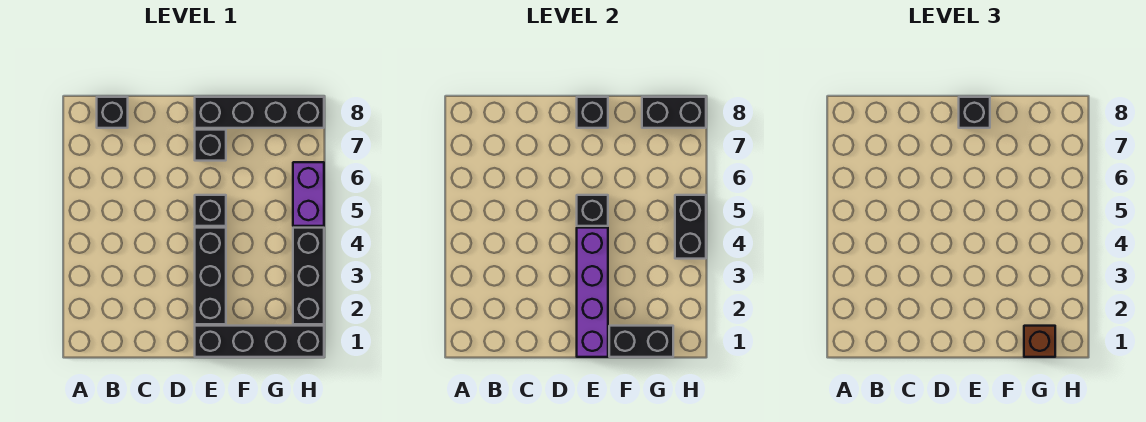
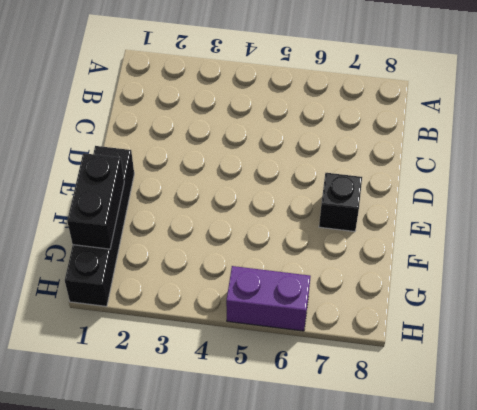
none -> black 1x1 brick [97,97,128,128]
none -> black 1x3 brick [195,228,226,324]
none -> black 1x1 brick [195,195,226,226]

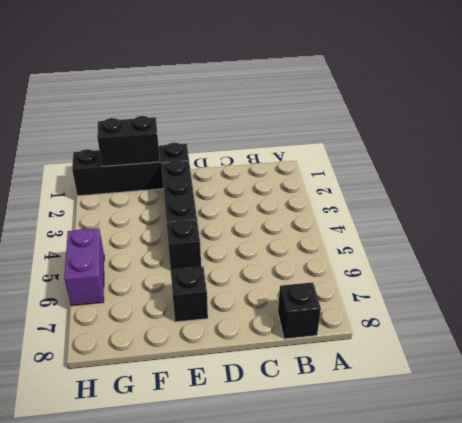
none -> black 1x4 brick [195,97,324,128]
none -> black 1x3 brick [293,228,324,324]
none -> purple 1x4 brick [577,228,608,357]

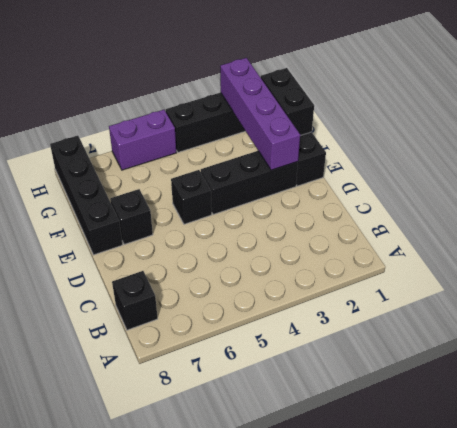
purple 1x4 brick [220,58,300,170] -> purple 1x4 brick turned to [577,228,608,357]
none -> black 1x1 brick [577,195,608,226]
none -> black 1x1 brick [577,97,608,128]
none -> black 1x2 brick [642,97,706,128]

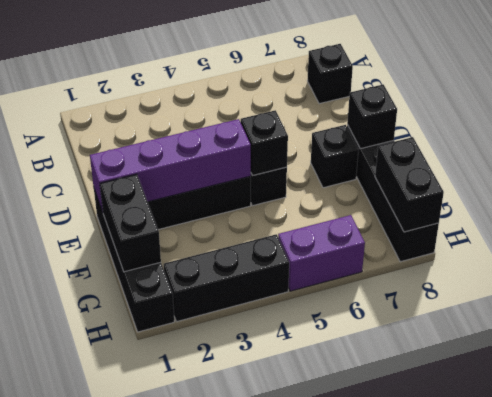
none -> black 1x2 brick [675,195,706,259]
none -> black 1x1 brick [959,97,990,128]
none -> brown 1x1 brick [1024,326,1055,357]

